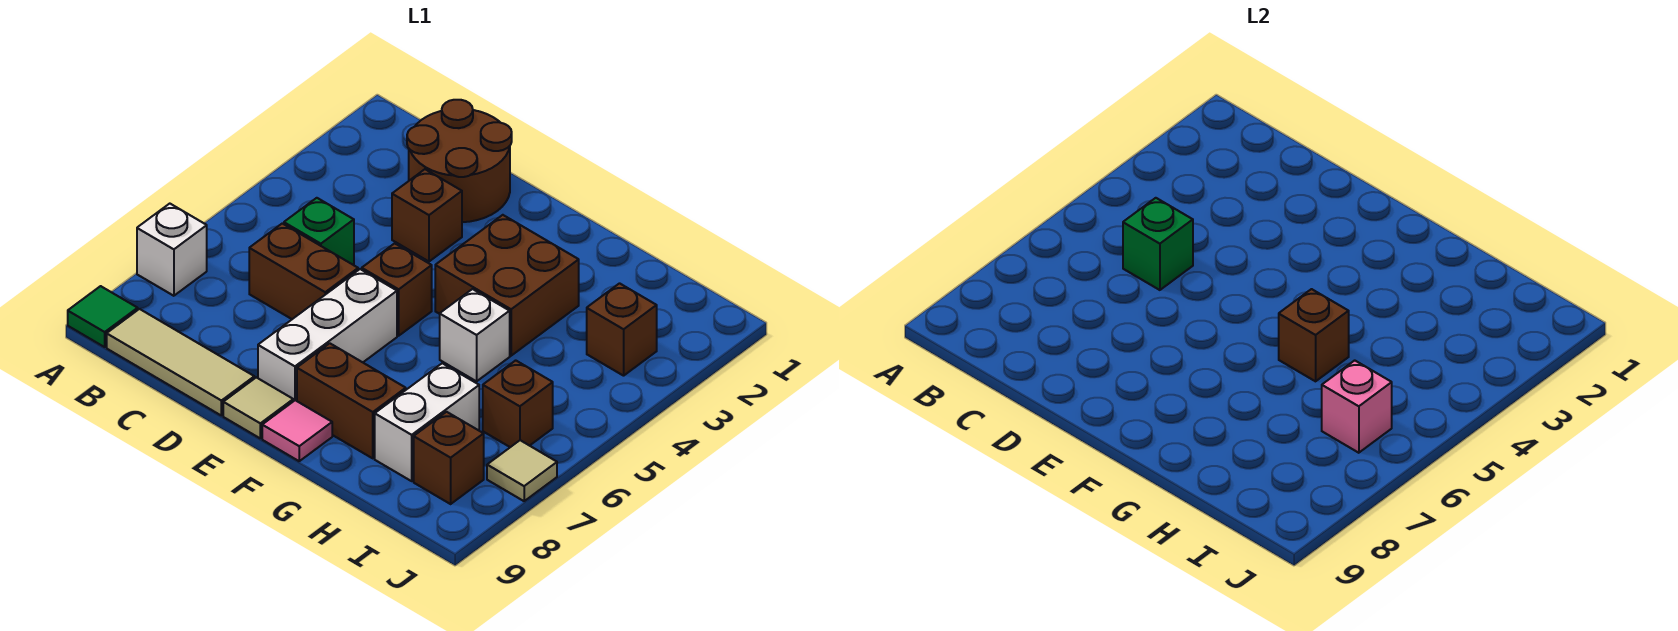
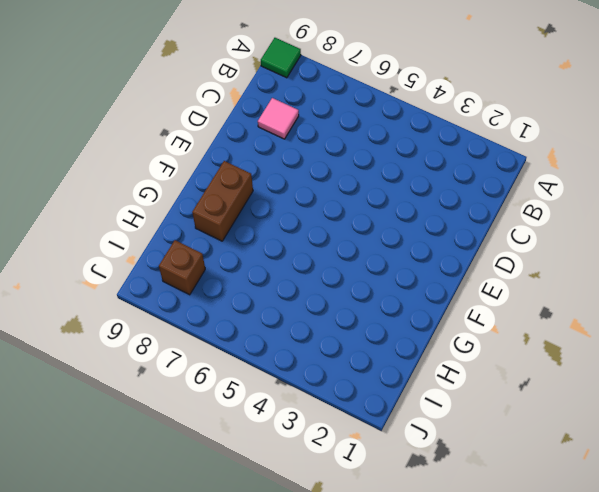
pink 1x1 tile [258,98,299,139] -> pink 1x1 tile moved to [262,400,332,461]
none -> white 1x1 brick [137,204,207,296]
none -> tan 1x3 tile [107,309,254,416]
none -> brown 2x2 round brick [407,100,512,222]

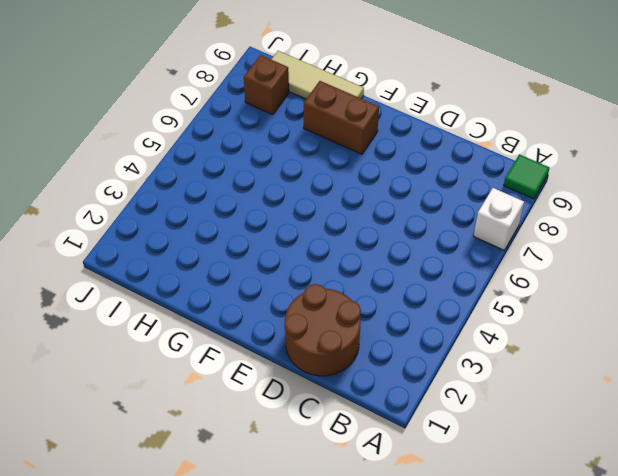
tan 1x3 tile [271,51,364,99] -> tan 1x3 tile moved to [107,309,254,416]
none -> green 1x1 brick [284,198,354,265]
none -> brown 1x2 brick [249,223,358,319]
none -> brown 1x1 brick [392,169,462,261]

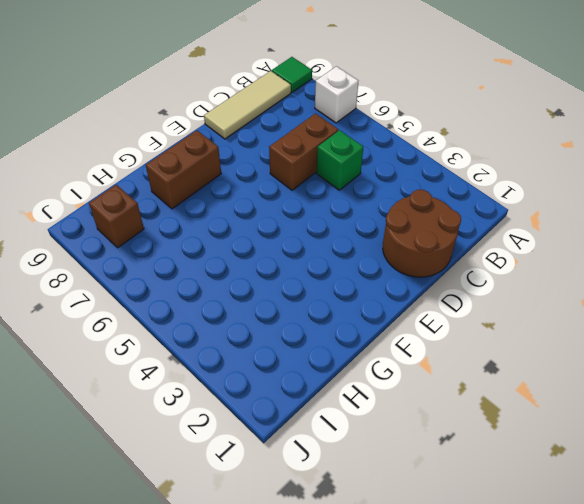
none -> brown 1x1 brick [392,169,462,261]
none -> brown 1x1 brick [362,243,432,336]
none -> white 1x3 brick [258,269,397,401]

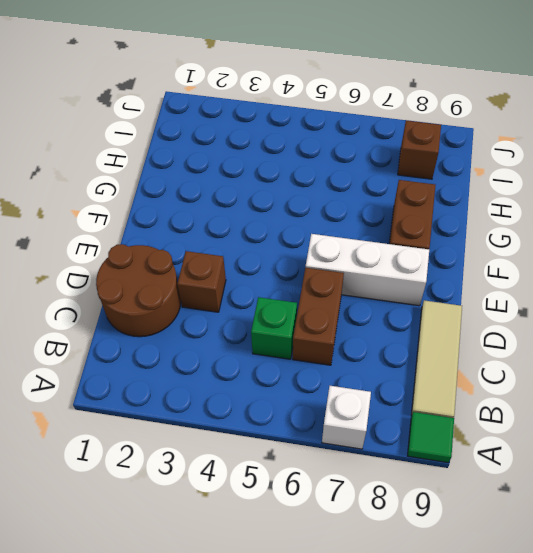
none -> brown 1x1 brick [362,243,432,336]
none -> tan 1x1 tile [223,377,293,438]
none -> brown 2x2 brick [435,215,579,356]

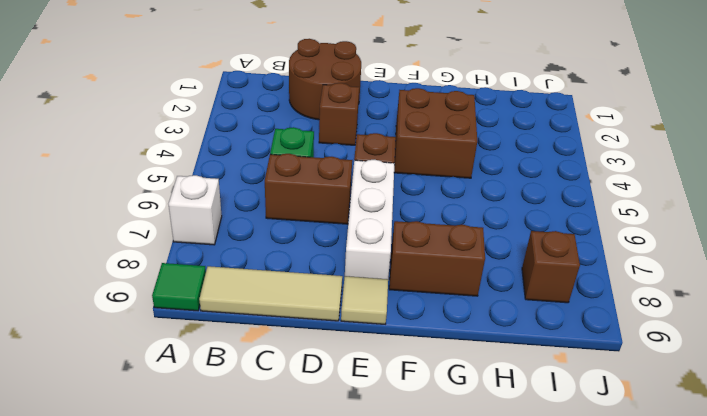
none -> pink 1x1 tile [262,400,332,461]
none -> white 1x1 brick [440,289,510,381]
none -> white 1x2 brick [375,363,479,481]

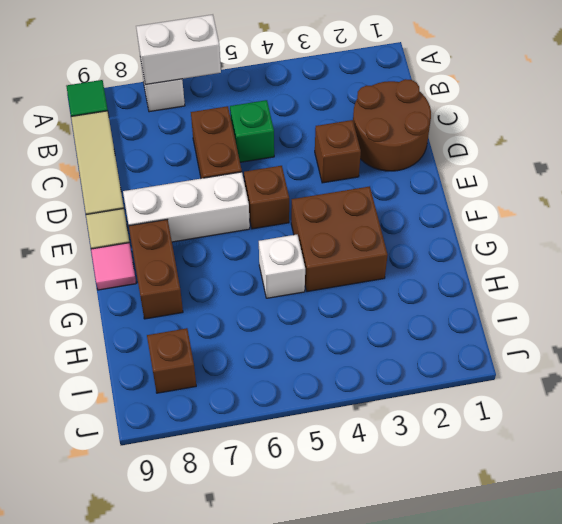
white 1x2 brick [136,15,221,85] -> white 1x2 brick moved to [375,363,479,481]
none -> brown 1x1 brick [587,283,657,376]
none -> brown 1x1 brick [483,360,553,447]
none -> tan 1x1 tile [487,440,557,501]

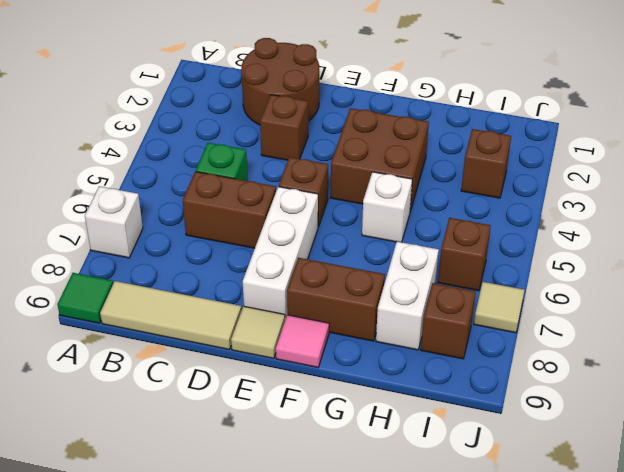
none -> green 1x1 brick [1123,198,1193,290]
none -> brown 1x1 brick [1279,289,1349,381]
none -> pink 1x1 brick [1322,360,1392,453]

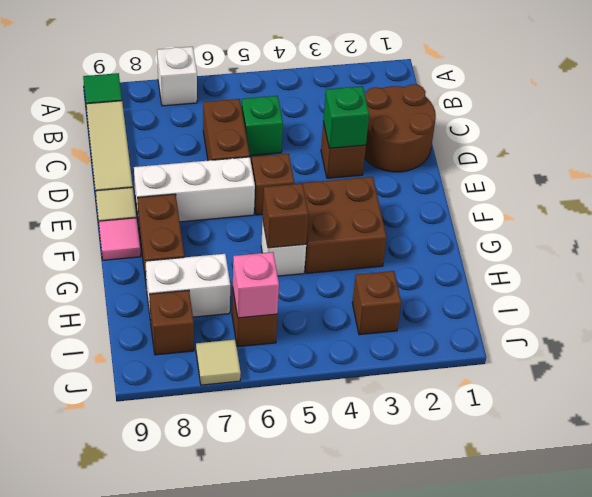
green 1x1 brick [323,86,369,148] -> green 1x1 brick moved to [1123,198,1193,290]

